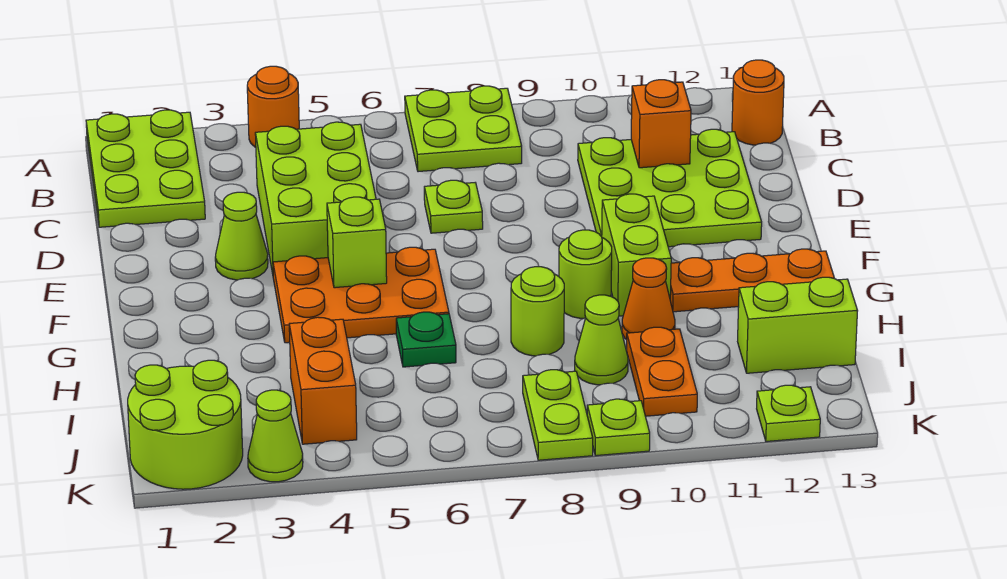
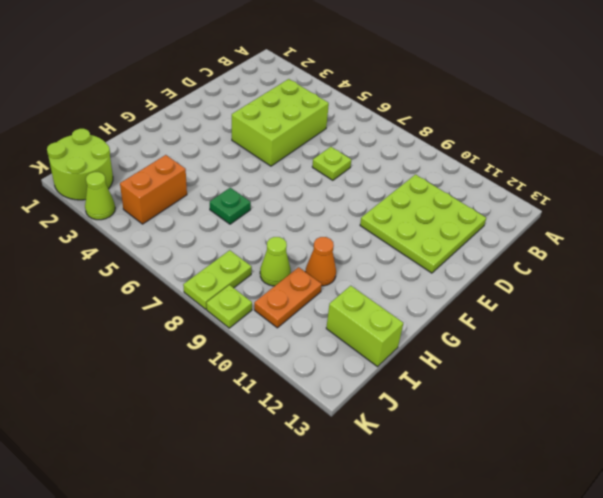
none -> lime 2x3 plate [86,110,205,227]
none -> orange 1x1 round brick [247,66,299,147]
none -> lime 2x2 plate [405,86,522,172]

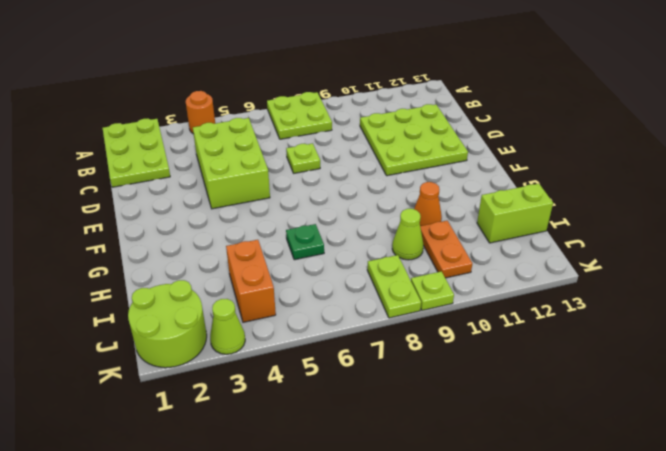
none -> orange 1x1 round brick [732,60,784,145]
none -> lime 1x1 cone [215,192,268,280]
none -> orange 2x3 plate [273,247,449,343]

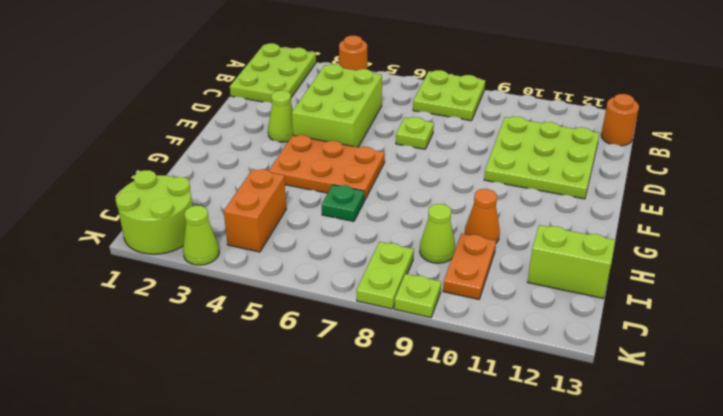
none -> lime 1x2 brick [601,194,671,316]
none -> lime 1x1 round brick [559,230,612,318]
none -> orange 1x3 plate [670,249,835,312]

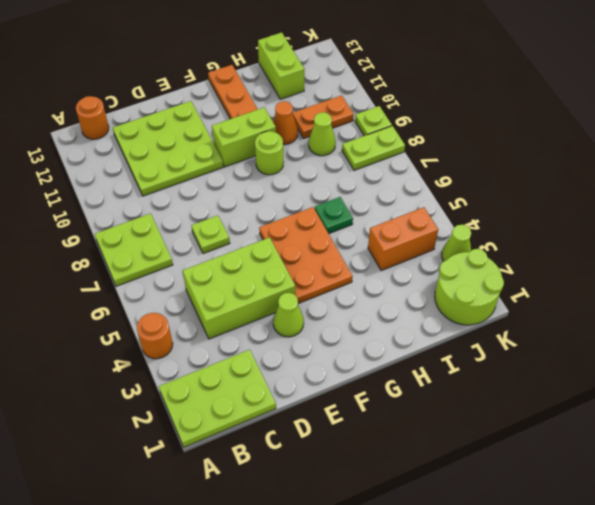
none -> lime 1x1 round brick [511,267,564,356]
none -> lime 1x1 plate [757,385,820,441]
none -> orange 1x1 brick [631,80,691,168]

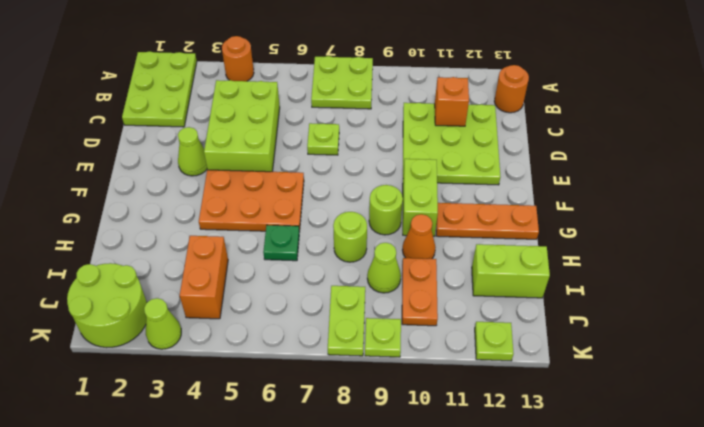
none -> lime 1x1 brick [327,197,387,288]

